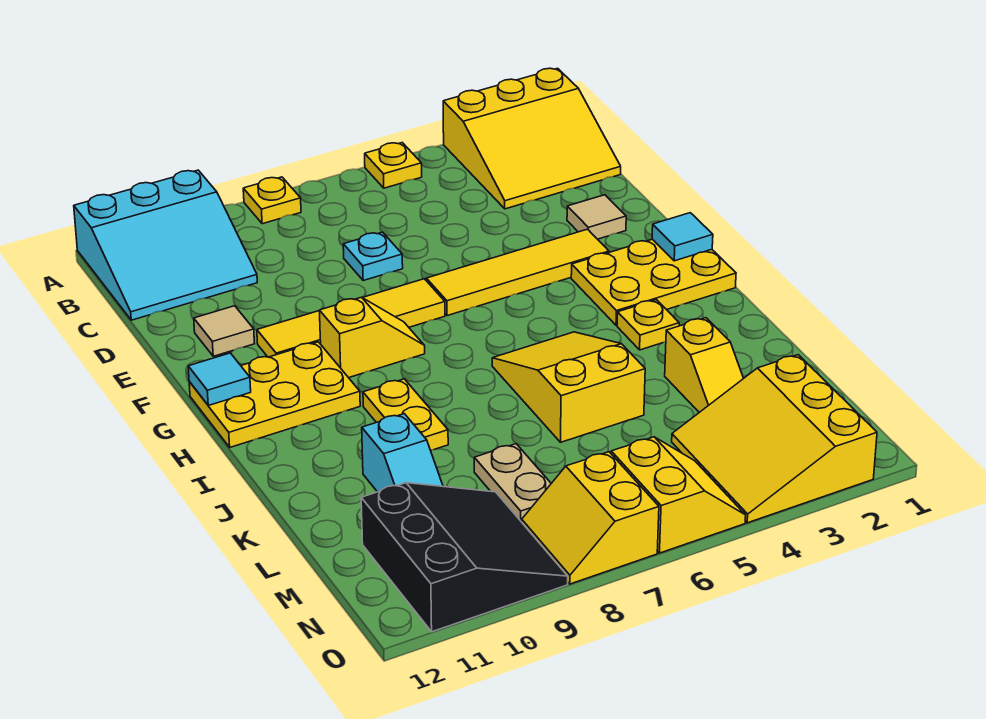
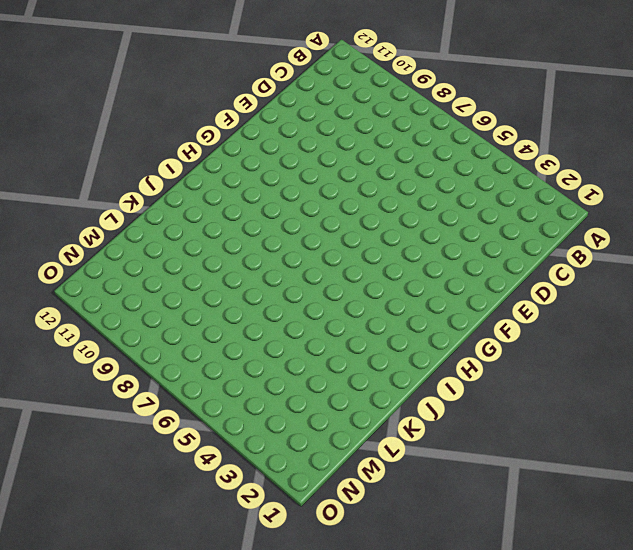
none -> yellow 3x3 slope [443,68,621,209]
none -> yellow 1x1 plate [365,143,422,188]
none -> yellow 1x1 plate [243,177,301,224]

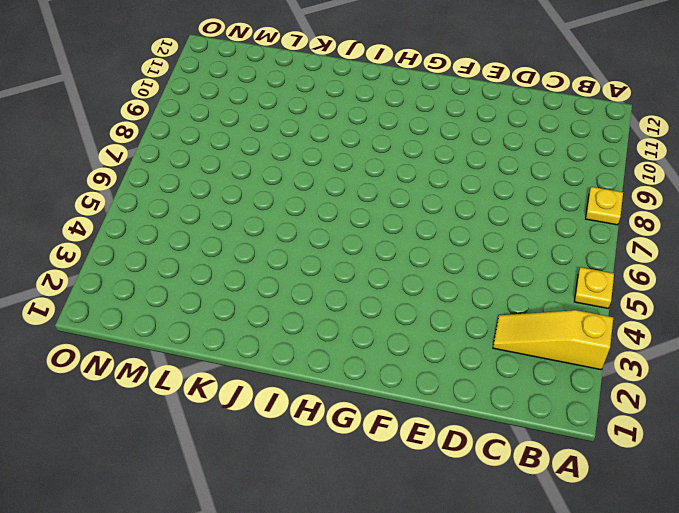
yellow 1x3 slope [493,310,613,370] -> yellow 3x3 slope [443,68,621,209]
none -> cyan 3x3 slope [74,170,257,320]
none -> cyan 1x1 plate [343,232,403,280]
none -> tan 1x1 tile [567,195,626,239]

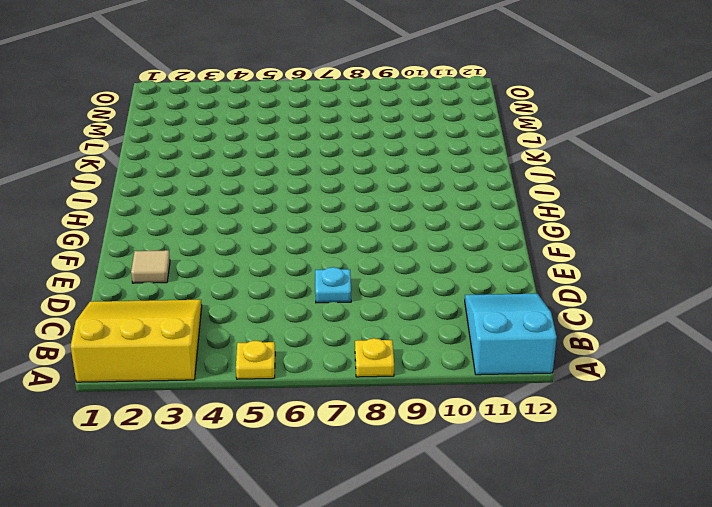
cyan 2x3 slope [465,294,557,375] -> cyan 3x3 slope [74,170,257,320]
none -> tan 1x1 tile [194,306,255,356]
none -> yellow 1x4 tile [426,229,609,316]
none -> yellow 1x4 tile [257,279,445,357]

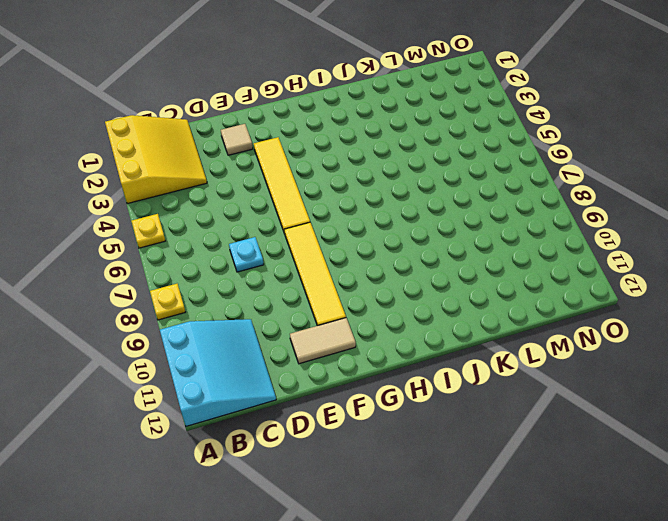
tan 1x2 tile [290,318,356,364] -> tan 1x1 tile [194,306,255,356]
none -> yellow 2x3 plate [571,239,736,325]
none -> yellow 1x2 slope [319,297,425,378]
none -> yellow 2x3 plate [189,342,360,447]

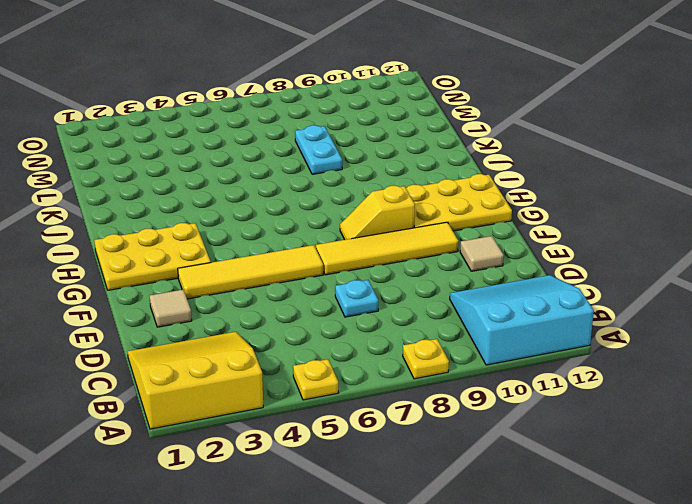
cyan 1x2 plate [295,125,342,174] -> tan 1x2 plate [474,444,551,522]
none -> yellow 1x1 plate [617,300,679,350]
none -> yellow 2x3 slope [492,332,645,442]
none -> yellow 1x2 plate [363,379,448,450]

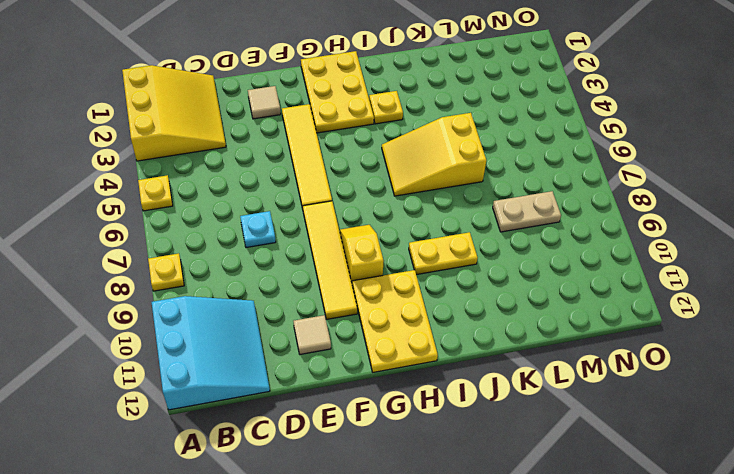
none -> yellow 1x2 slope [665,318,744,412]
none -> cyan 1x2 slope [362,414,443,492]
none -> yellow 3x3 slope [672,355,877,523]

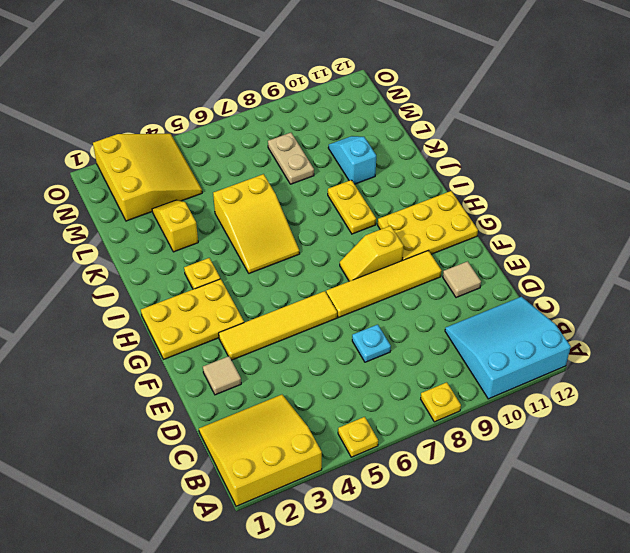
none -> black 3x3 slope [361,483,568,632]
none -> yellow 2x2 slope [611,437,746,553]
none -> yellow 2x2 slope [522,452,659,584]

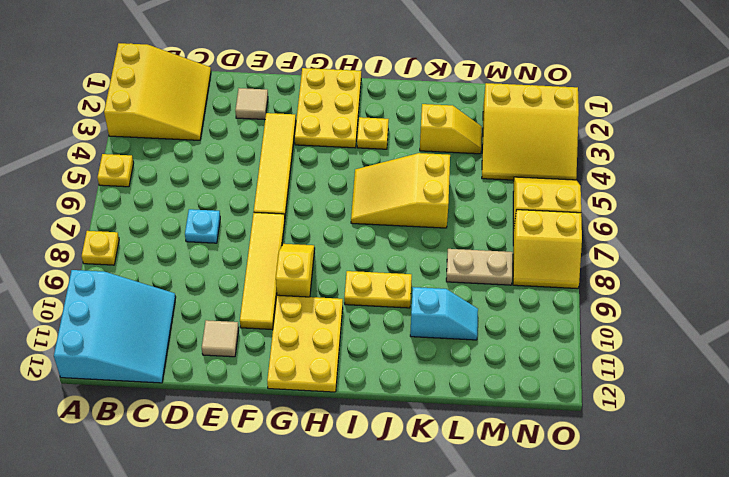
none -> black 3x3 slope [361,483,568,632]
none -> cyan 1x1 tile [652,213,713,261]
none -> cyan 1x1 tile [188,353,251,405]

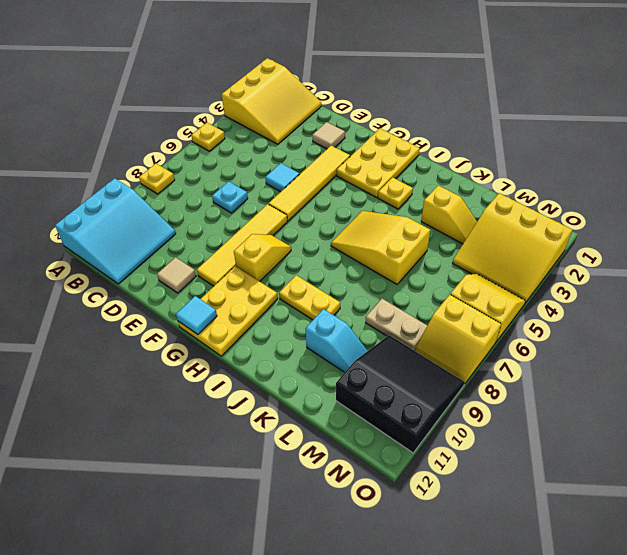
cyan 1x1 tile [265,163,299,192] -> cyan 1x1 tile moved to [652,213,713,261]

